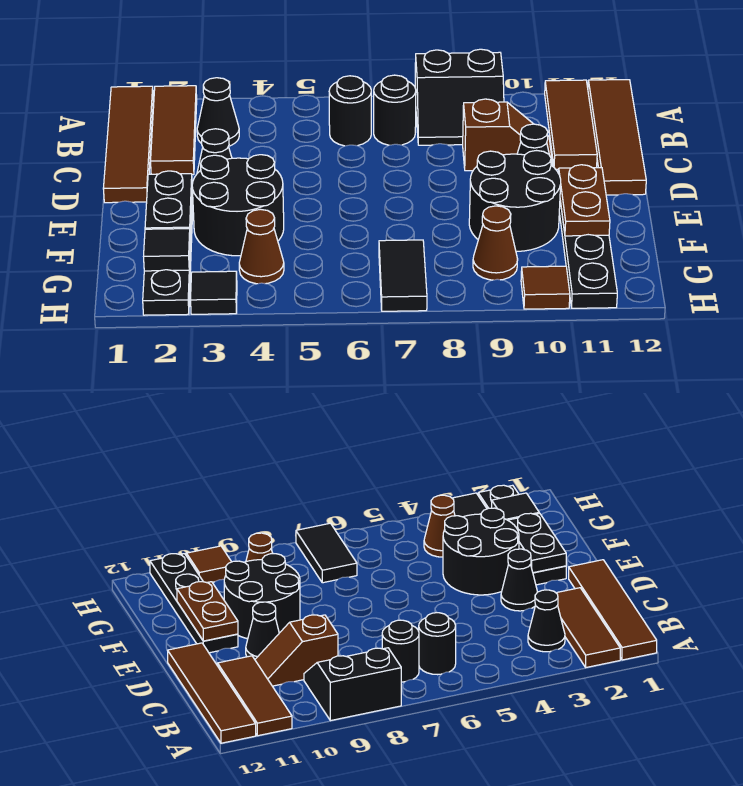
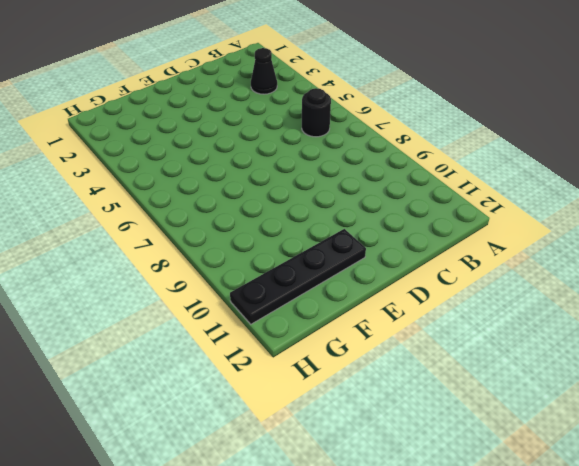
none -> brown 1x4 tile [103,86,153,203]
none -> brown 1x3 tile [151,86,197,175]
none -> black 2x2 slope [415,49,504,145]

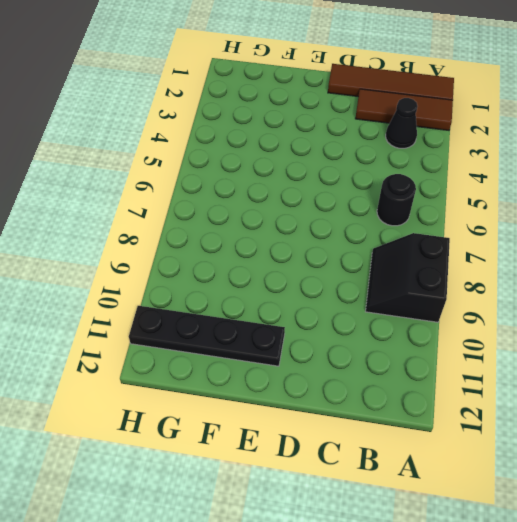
none -> brown 1x3 tile [545,80,597,169]
none -> brown 1x4 tile [588,80,646,195]
none -> black 1x1 round brick [374,75,416,145]

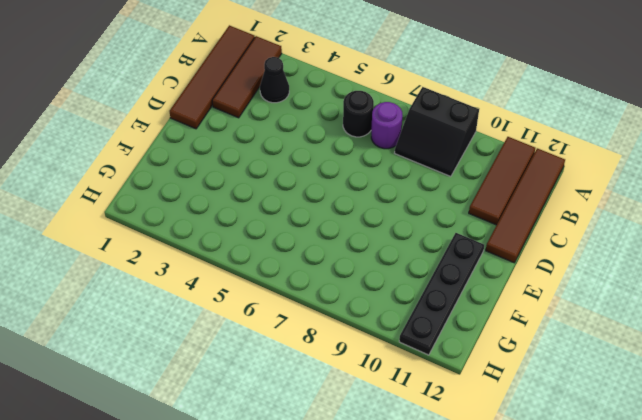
purple 1x1 round brick [371,102,403,149] -> black 1x1 round brick [374,75,416,145]
none -> brown 1x2 slope [463,99,552,171]
none -> black 1x1 cone [197,129,232,173]
none -> black 1x1 cone [517,124,549,155]

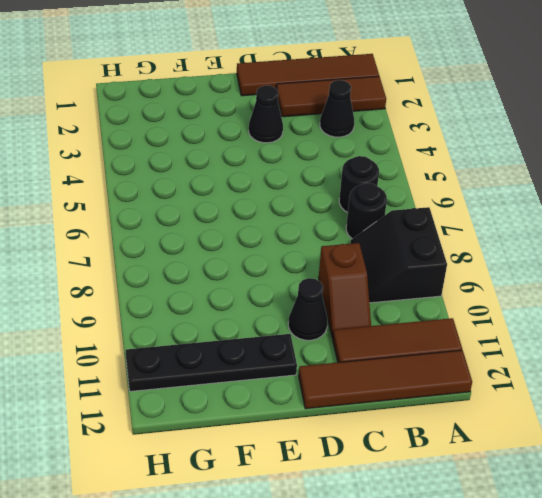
none -> black 1x4 plate [143,192,193,315]
none -> black 2x2 round brick [192,155,284,256]
none -> black 2x2 round brick [469,151,561,251]

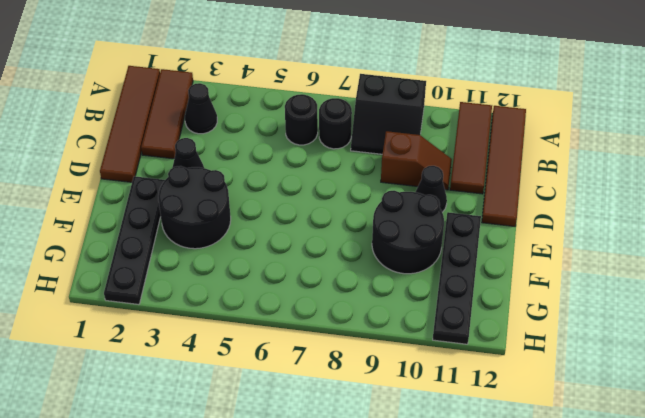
none -> brown 1x1 cone [239,209,284,284]
none -> black 1x2 tile [379,240,427,311]
none -> brown 1x1 cone [473,206,518,280]

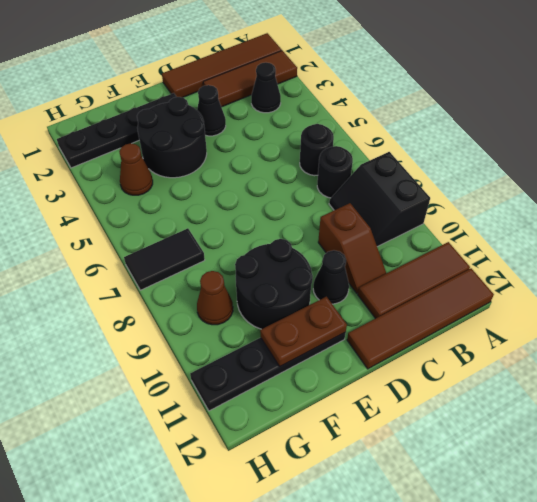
none -> black 1x1 tile [191,271,237,314]
none -> brown 1x1 tile [521,266,570,309]
none -> black 1x2 plate [145,171,192,237]

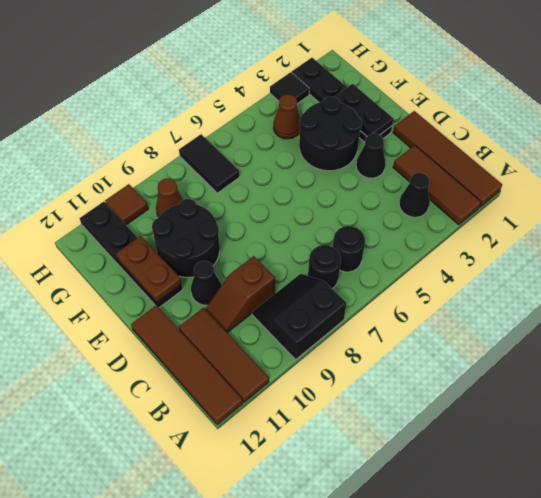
none -> black 1x1 tile [144,229,190,271]

